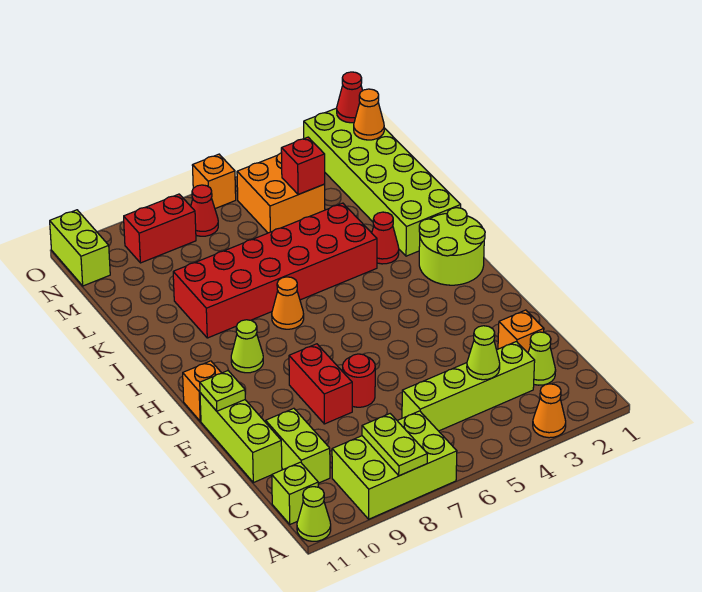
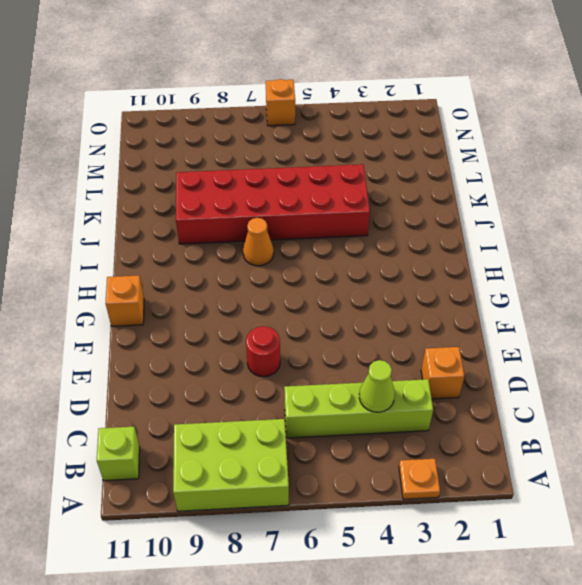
orange 1x1 plate [399,459,440,499] -> orange 1x1 cone [533,384,566,438]
none -> lime 1x1 cone [297,487,331,541]
none -> lime 1x1 cone [528,332,556,385]
none -> lime 1x2 brick [266,408,330,483]

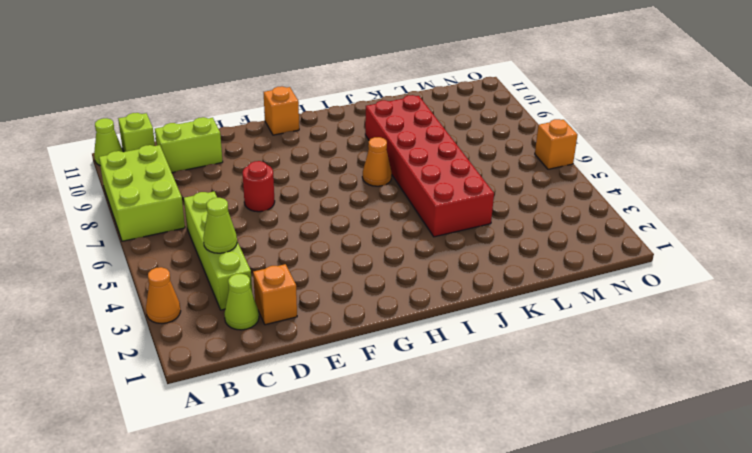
none -> lime 1x3 brick [200,393,282,483]
none -> red 1x2 brick [289,344,352,424]
none -> lime 2x2 round brick [419,208,485,285]

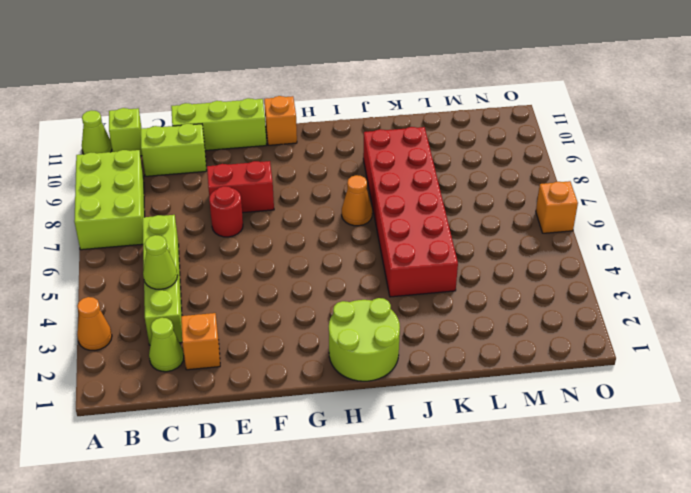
none -> lime 1x1 cone [231,320,263,373]
none -> lime 2x6 brick [304,108,461,256]
none -> red 1x1 cone [372,212,399,264]

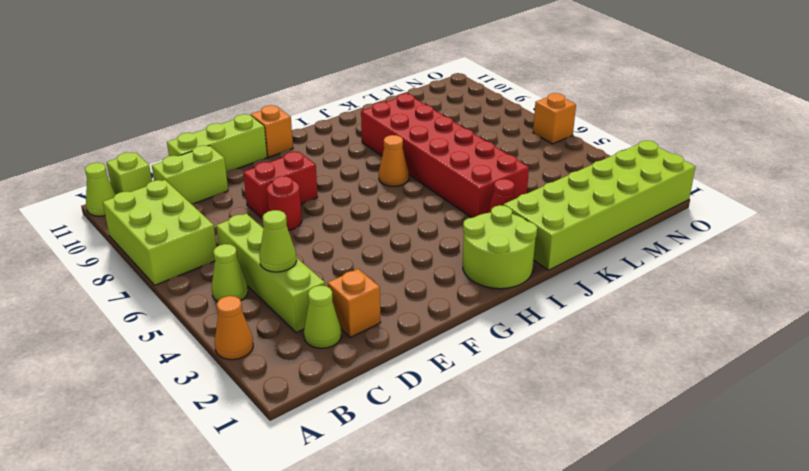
lime 1x1 cone [212,244,248,302] -> lime 1x1 cone moved to [231,320,263,373]
none -> orange 2x2 brick [237,153,325,233]
none -> red 1x1 cone [191,185,218,236]
none -> red 1x2 brick [124,194,196,263]

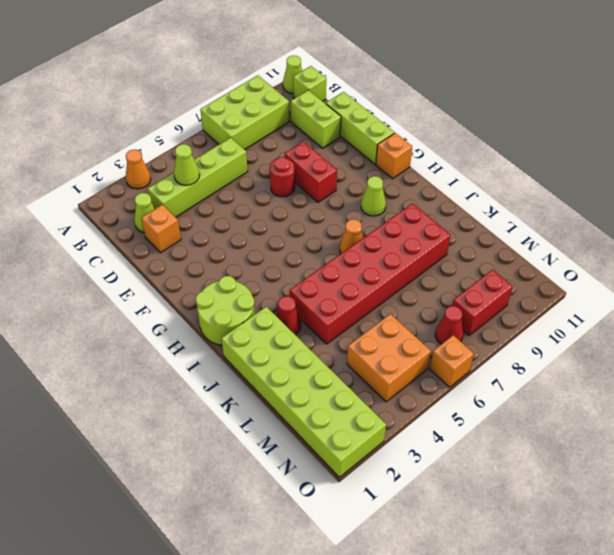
none -> lime 1x2 brick [50,210,110,286]
none -> lime 1x2 plate [362,414,427,476]
none -> lime 1x1 plate [200,371,245,411]

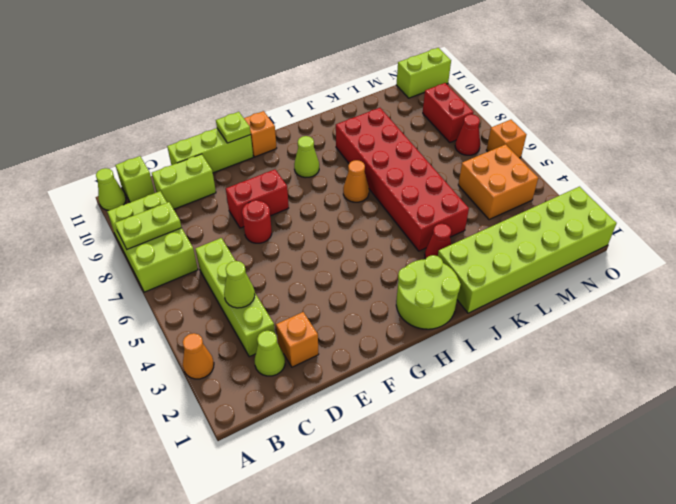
none -> red 1x1 brick [281,137,325,195]
none -> orange 1x1 cone [354,89,384,140]
none -> red 1x1 cone [337,72,363,123]

